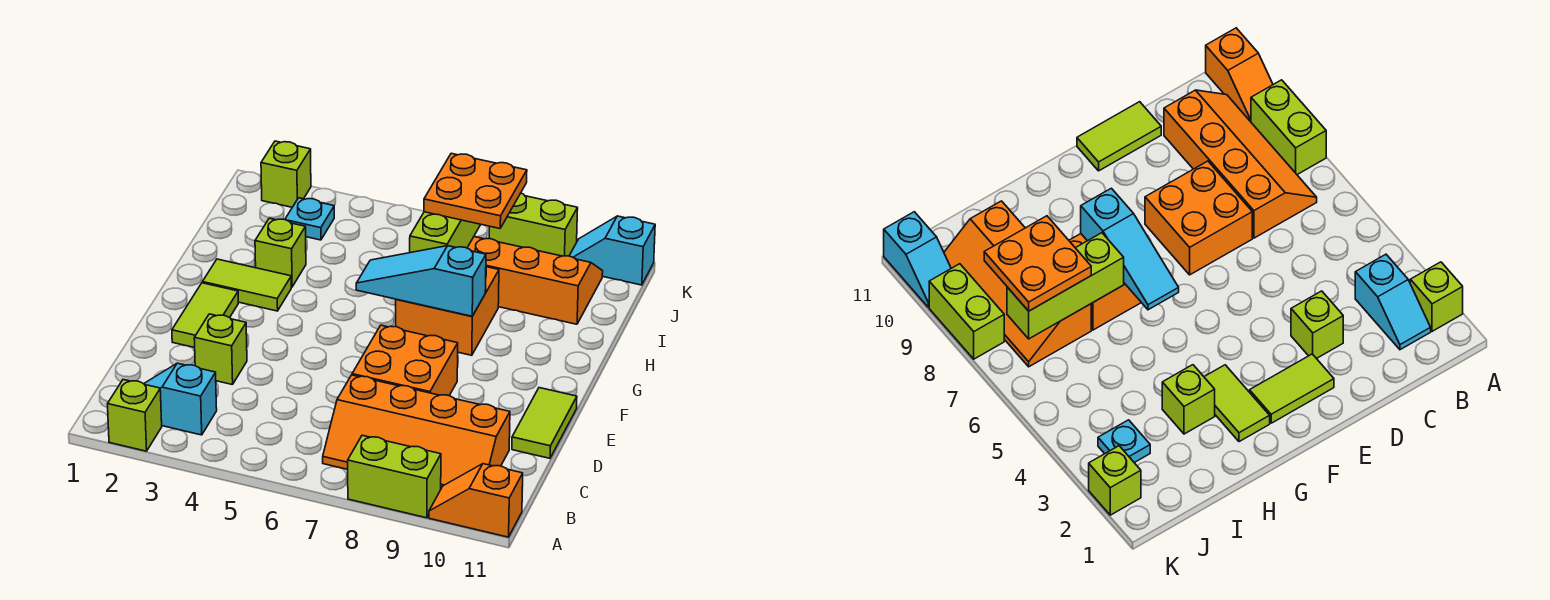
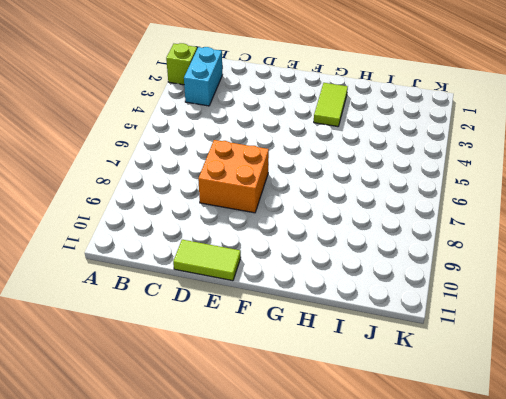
cyan 1x2 brick [184,47,223,106] -> cyan 1x2 slope [144,363,217,435]
none -> lime 1x2 brick [348,435,441,518]
none -> orange 1x2 slope [429,464,523,537]
none -> orange 2x4 slope [323,375,510,488]

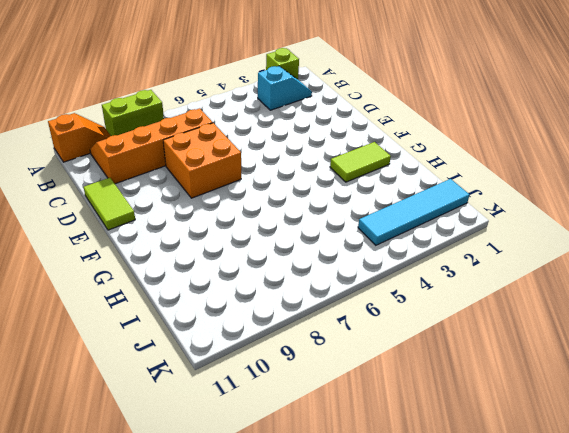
cyan 1x4 tile [358,179,469,245] -> cyan 1x1 plate [285,198,334,240]
none -> lime 1x1 brick [194,314,247,385]
none -> lime 1x2 tile [172,283,238,348]
none -> orange 2x2 brick [396,267,499,355]

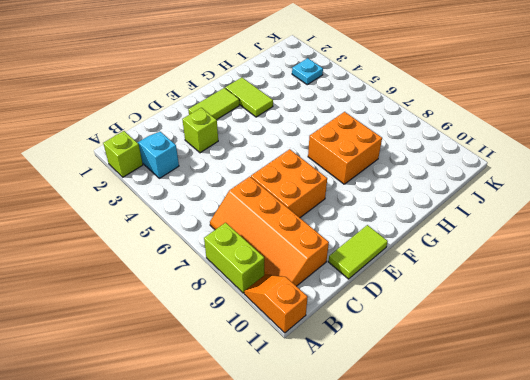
none -> lime 1x1 brick [255,218,306,287]
none -> orange 2x4 slope [467,237,603,324]
none -> lime 1x1 brick [261,141,311,207]

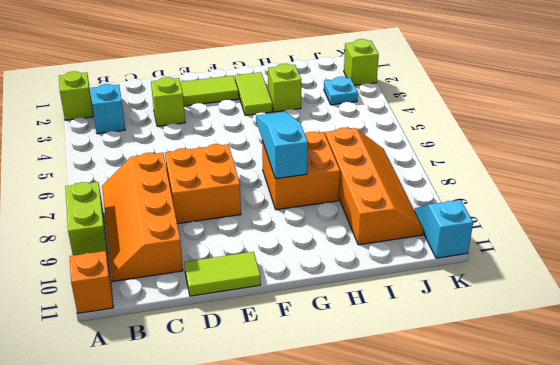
none -> lime 1x2 brick [489,193,578,256]
none -> lime 1x3 brick [410,212,481,253]
none -> orange 2x2 plate [424,153,527,229]

